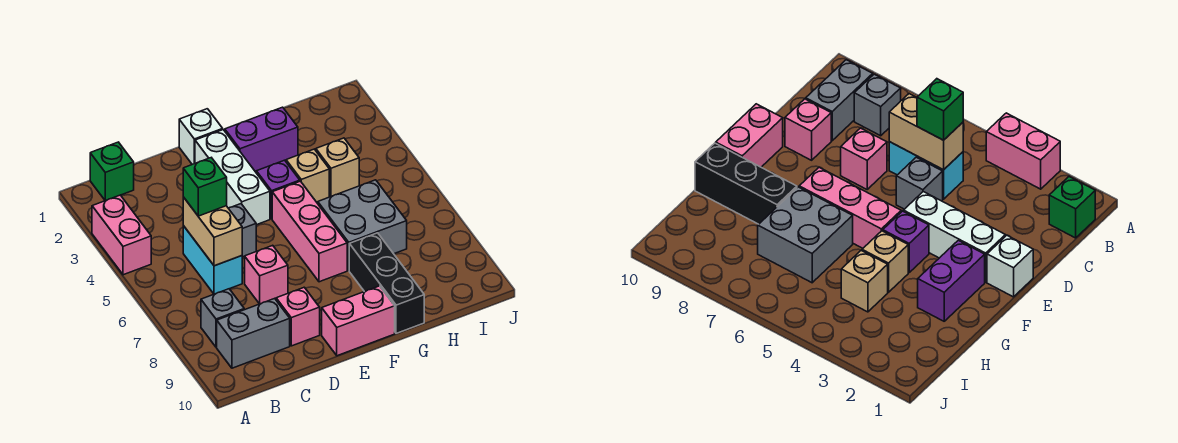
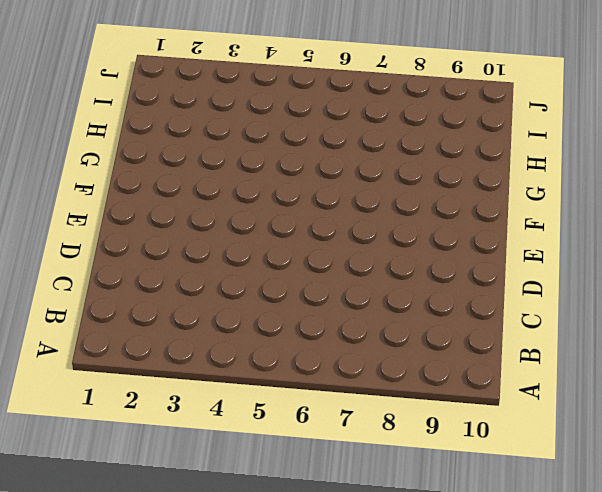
none -> pink 1x2 brick [92,195,151,275]
none -> green 1x1 brick [90,142,134,201]
none -> grey 1x1 brick [201,289,244,347]

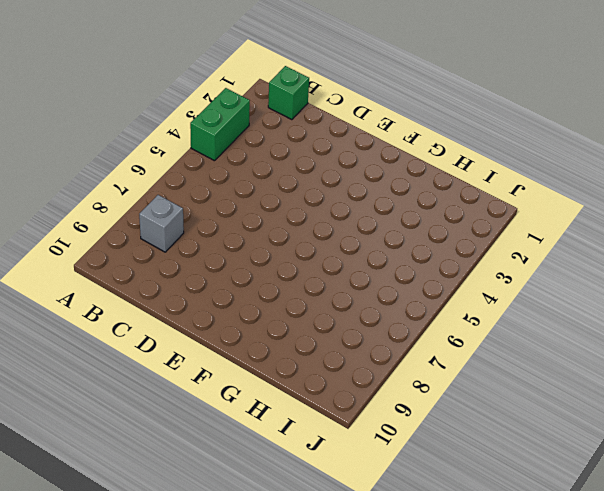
green 1x2 brick [190,88,250,161] -> pink 1x2 brick [92,195,151,275]
none -> grey 1x2 brick [217,298,290,368]
none -> cyan 1x2 brick [183,226,242,294]
none -> grey 1x1 brick [228,204,256,257]

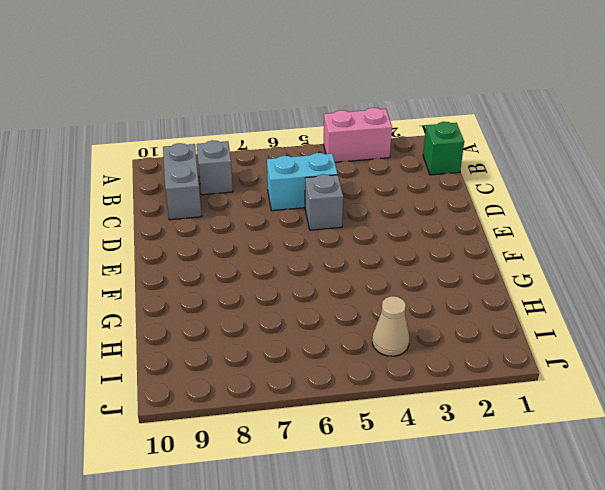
tan 1x1 cone [372,296,410,356] -> none
none -> pink 1x1 brick [245,245,288,304]
none -> pink 1x1 brick [276,287,320,346]
none -> white 1x1 brick [179,109,223,164]

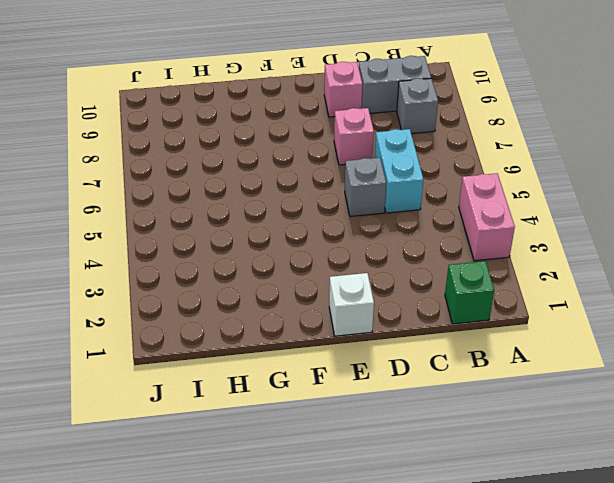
none -> white 1x3 brick [195,130,270,225]
none -> pink 1x2 brick [322,286,395,356]
none -> purple 1x2 brick [225,107,298,171]

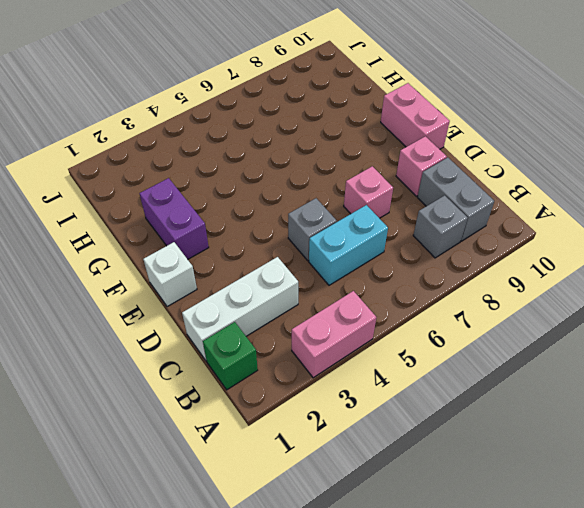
white 1x3 brick [182,257,298,361] -> white 1x3 brick moved to [195,130,270,225]
none -> purple 1x1 brick [256,160,300,219]
none -> pink 1x3 brick [272,181,347,282]
none -> tan 1x1 brick [286,149,329,202]

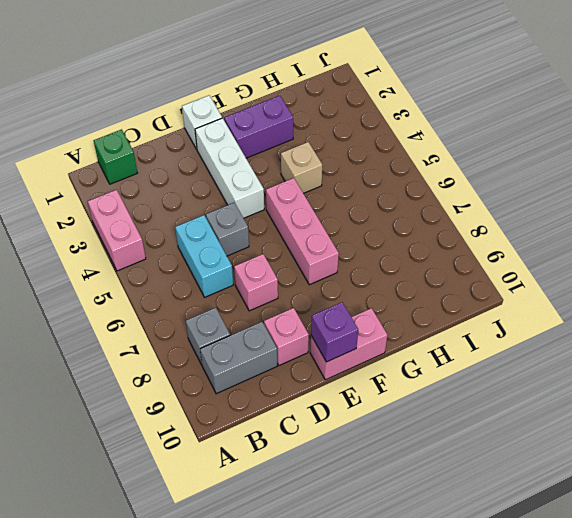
purple 1x1 brick [311,302,358,362] -> purple 1x1 brick moved to [256,160,300,219]
none -> grey 2x2 brick [318,180,407,270]
none -> black 1x3 brick [349,233,424,333]
none -> tan 1x1 brick [316,138,359,196]

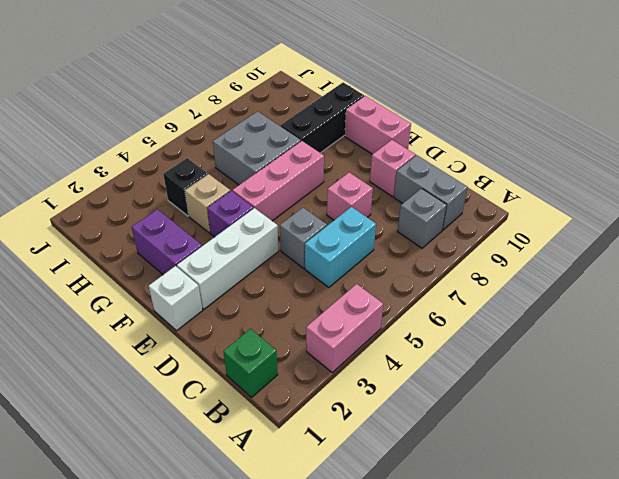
black 1x1 brick [163,158,208,216] -> tan 1x1 brick [316,138,359,196]
none -> tan 1x2 brick [183,197,242,266]
none -> green 1x1 brick [183,158,227,216]

